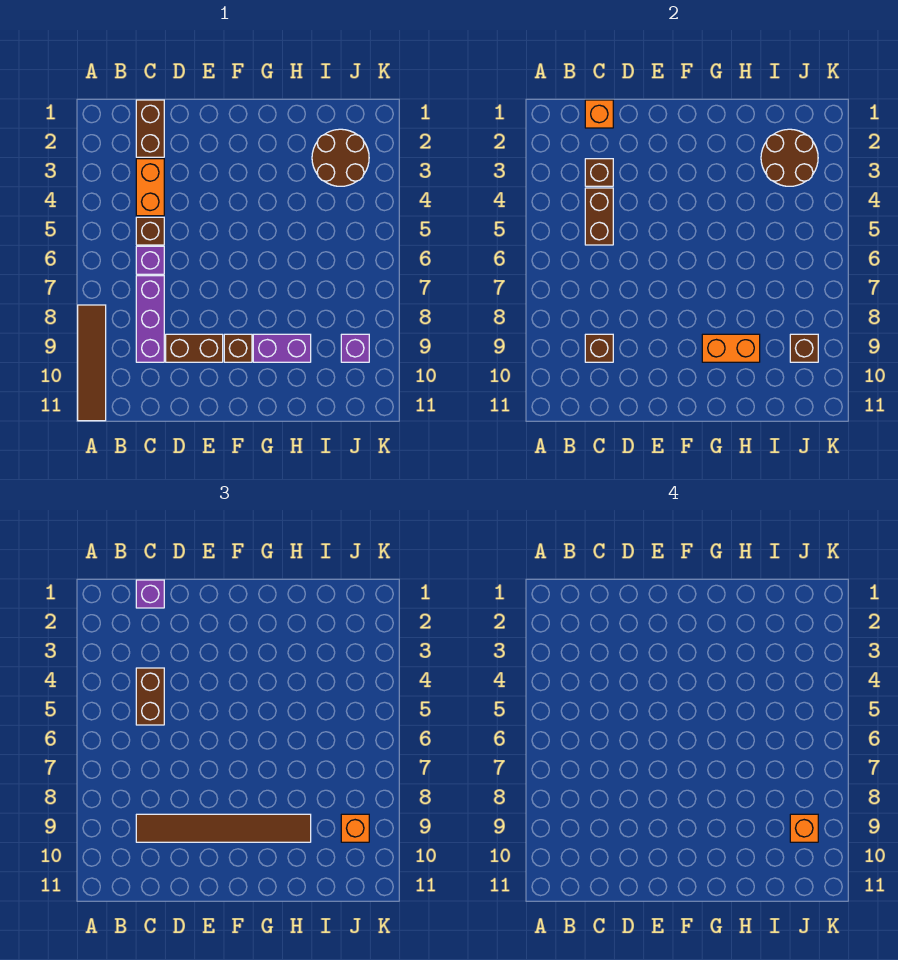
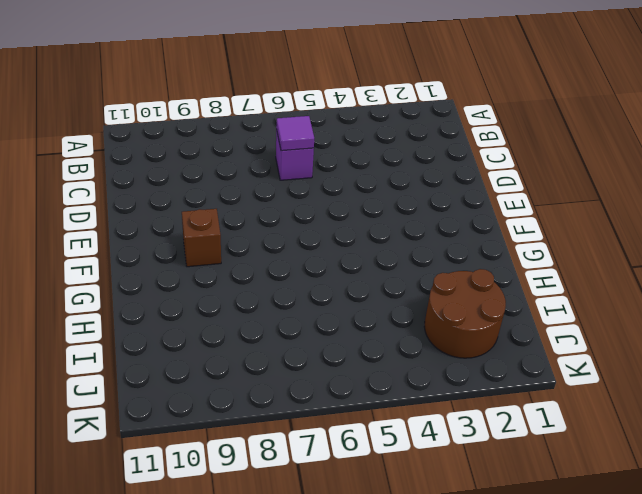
purple 1x1 tile [276,116,314,151] -> none
none -> brown 1x4 tile [78,305,106,421]
none -> brown 1x2 brick [136,100,164,157]
none -> orange 1x2 brick [136,159,164,216]

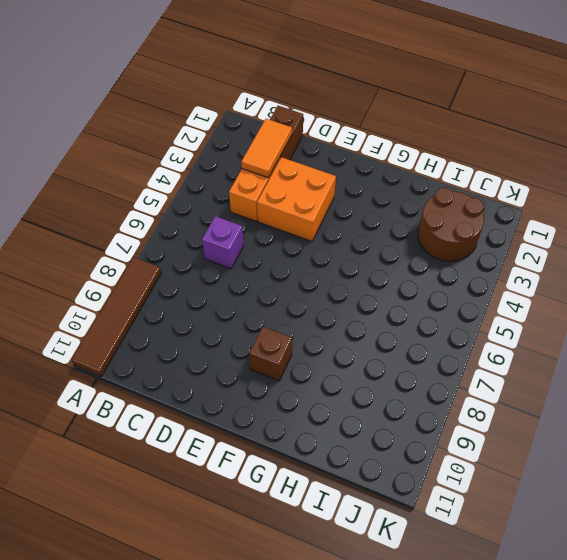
orange 1x2 tile [242,119,292,177] -> brown 1x1 brick [585,159,613,186]
orange 2x2 brick [257,157,336,241] -> none
none -> brown 1x1 brick [136,217,164,245]
none -> purple 1x3 brick [136,276,164,362]
none -> brown 1x2 brick [166,334,223,362]

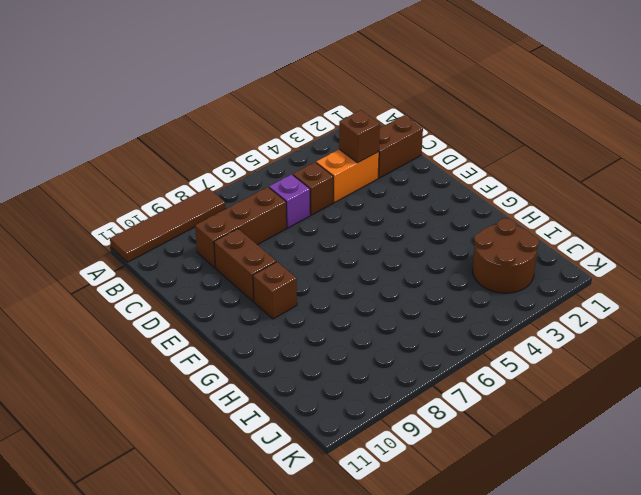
brown 1x3 brick [195,187,287,268] -> purple 1x3 brick [136,276,164,362]
none -> purple 1x2 brick [253,334,311,362]
none -> purple 1x1 brick [341,334,369,362]
none -> orange 1x1 brick [585,100,613,128]

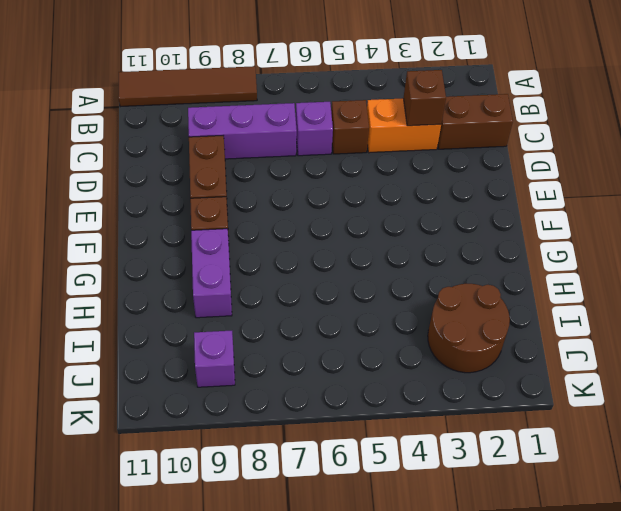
none -> orange 1x1 brick [585,100,613,128]
none -> brown 1x2 brick [585,188,613,245]
none -> brown 1x1 brick [585,334,613,362]

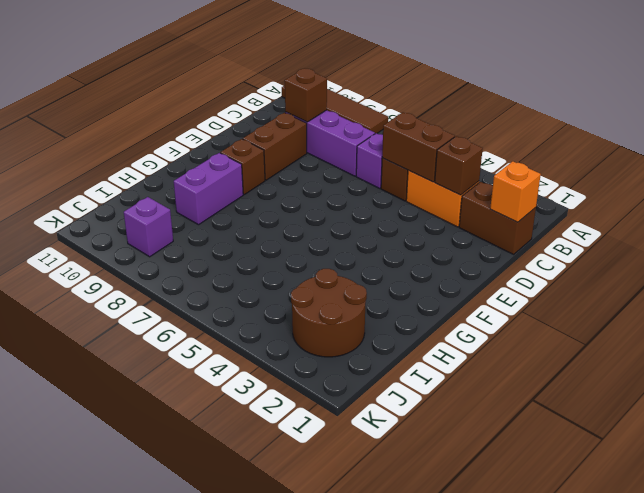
none -> orange 1x2 brick [702,334,760,362]
none -> brown 2x2 round brick [761,129,818,186]
none -> brown 1x1 brick [790,334,818,362]

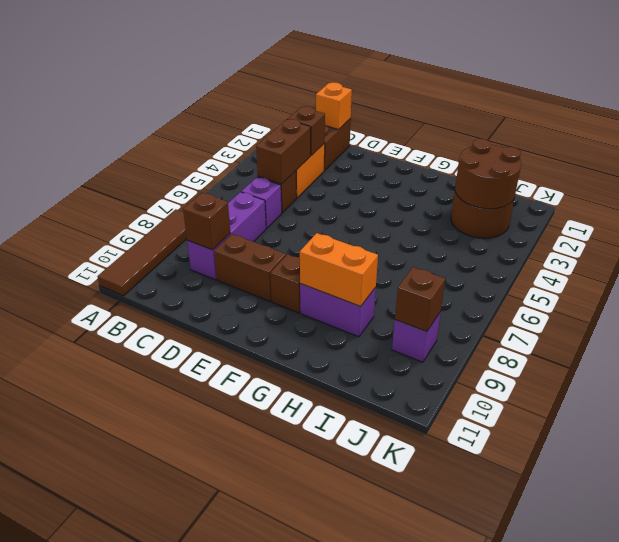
none -> purple 1x1 brick [136,580,164,608]
none -> brown 1x2 brick [136,668,164,725]
none -> brown 1x6 tile [136,814,311,842]

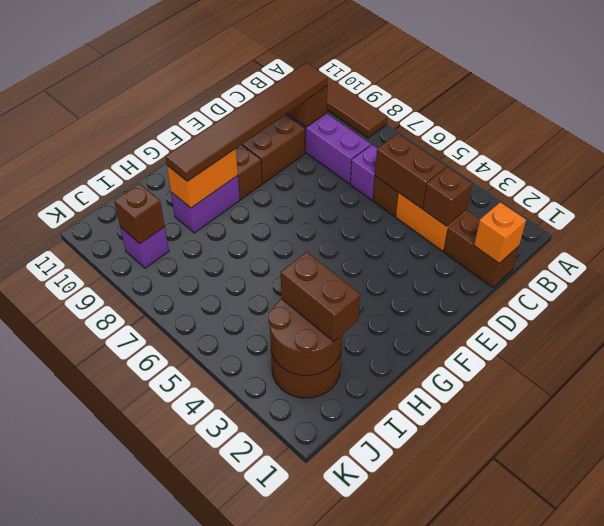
brown 1x2 brick [281,252,360,342] -> brown 1x2 brick moved to [136,668,164,725]
none -> purple 1x1 brick [136,580,164,608]
none -> orange 1x1 brick [341,814,369,842]
none -> orange 1x1 brick [790,814,818,842]

